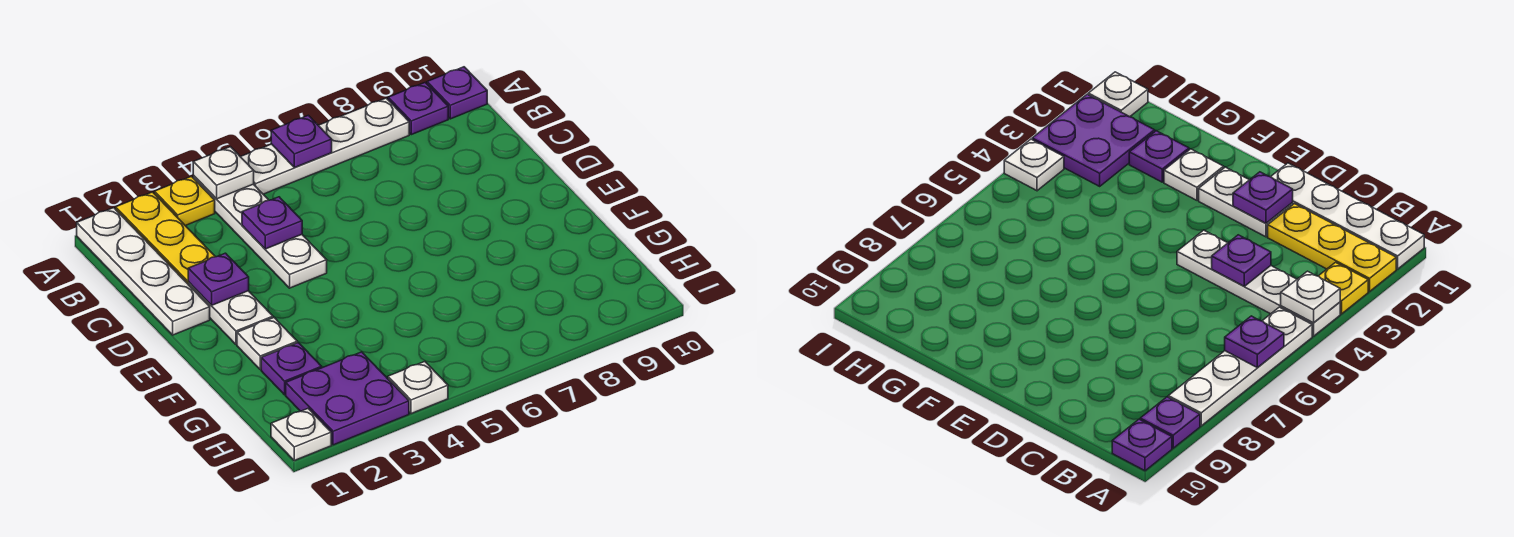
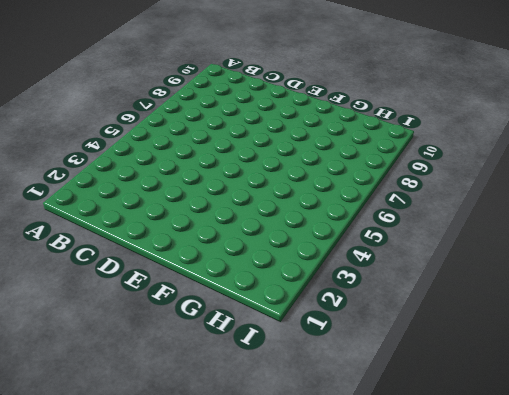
none -> white 1x4 plate [77,208,210,335]
none -> yellow 1x3 plate [116,192,215,284]
none -> yellow 1x1 plate [155,176,215,226]

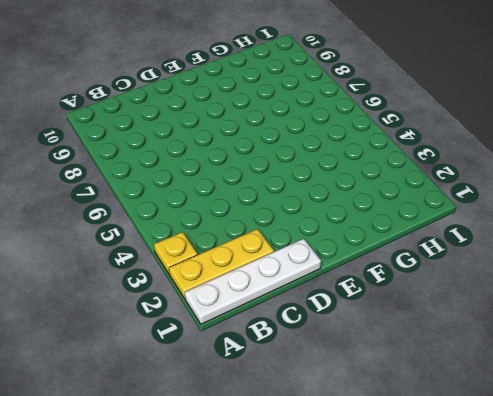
none -> white 1x4 plate [193,176,327,288]
none -> white 1x4 plate [241,98,409,194]
none -> purple 1x1 plate [388,83,448,135]

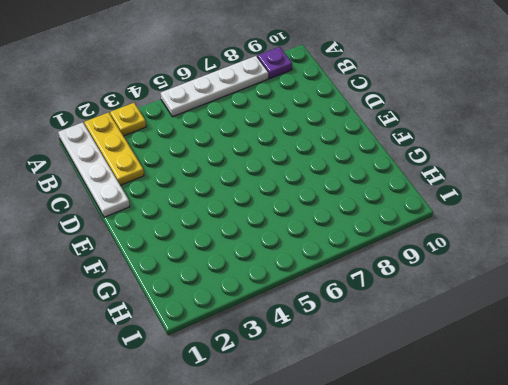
none -> white 1x4 plate [193,176,327,288]
none -> purple 1x1 plate [427,67,487,119]
none -> white 1x2 plate [188,282,273,344]

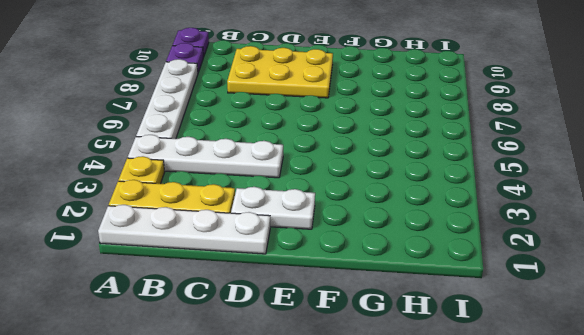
yellow 2x3 plate [227,46,333,98] -> none
none -> white 1x1 plate [237,318,297,370]
none -> purple 1x1 plate [261,343,322,395]
none -> purple 2x2 plate [286,352,409,445]

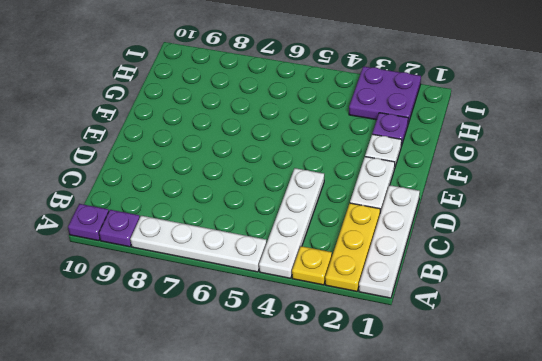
none -> white 1x1 plate [271,409,331,460]
none -> white 1x1 plate [388,362,448,414]
none -> white 1x1 plate [193,147,254,199]

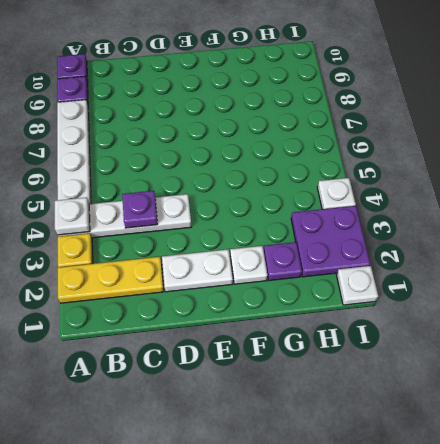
none -> white 1x4 plate [77,208,210,335]
none -> purple 1x1 plate [271,115,332,168]
none -> purple 1x1 plate [188,253,249,305]

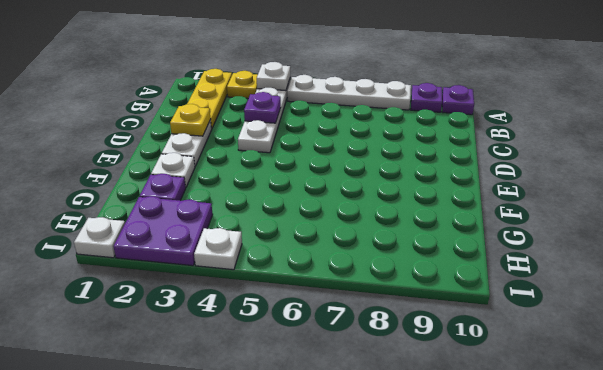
yellow 1x1 plate [170,104,210,136] -> purple 1x1 plate [188,253,249,305]
none -> white 1x4 plate [77,208,210,335]
none -> purple 1x1 plate [271,115,332,168]

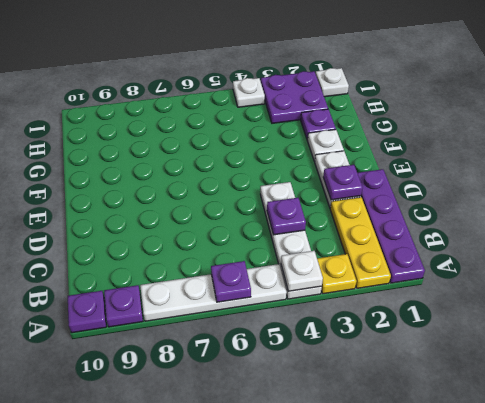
purple 1x4 plate [358,169,425,283] -> white 1x4 plate [77,208,210,335]

